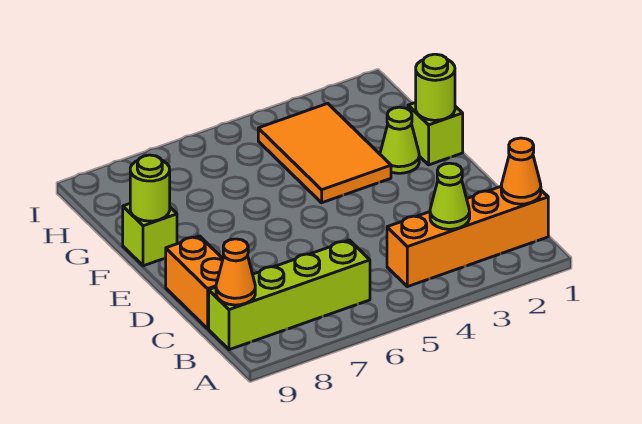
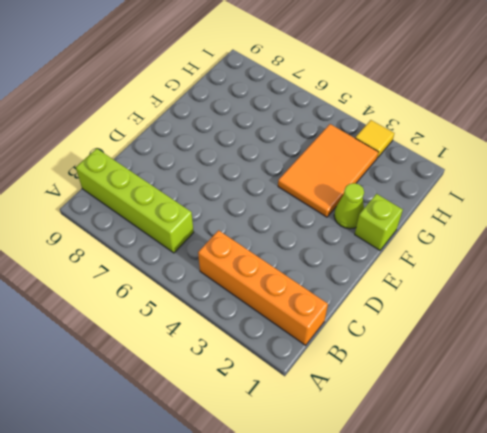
yellow 1x1 tile [355,120,394,158] -> none
none -> orange 1x2 brick [166,236,223,329]
none -> lime 1x1 brick [123,204,177,266]
none -> orange 1x1 cone [501,138,541,204]

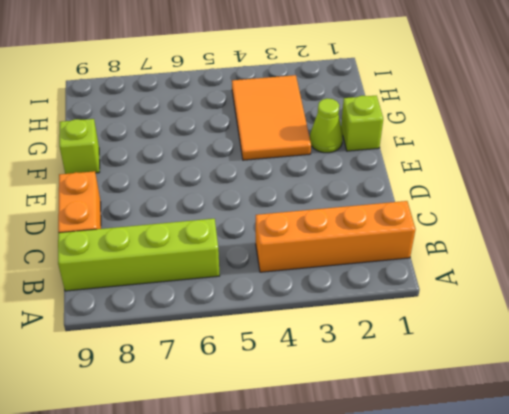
none -> orange 1x1 cone [501,138,541,204]
none -> lime 1x1 cone [430,163,470,229]
none -> orange 1x1 cone [216,239,255,305]

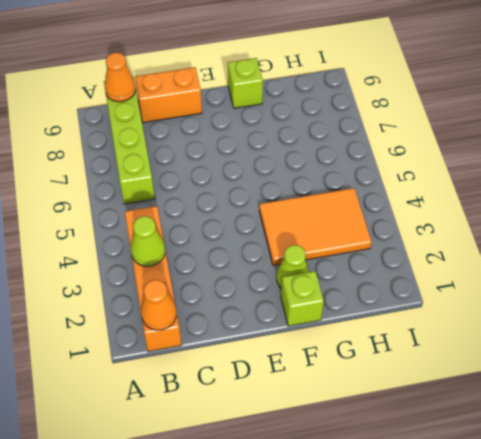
none -> lime 1x1 round brick [416,54,455,120]
none -> lime 1x1 round brick [130,155,170,221]

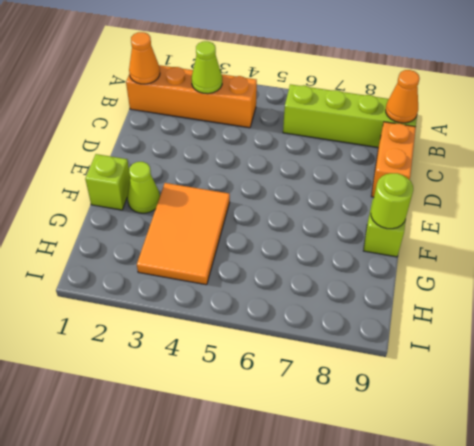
none -> lime 1x1 round brick [416,54,455,120]

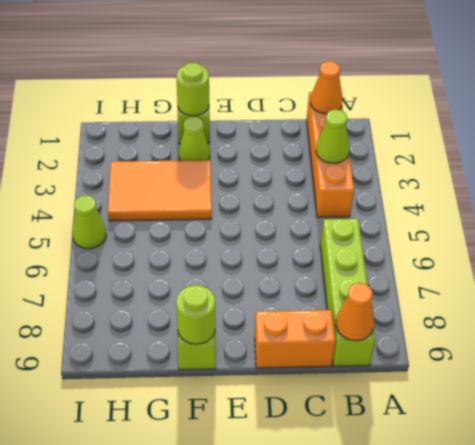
lime 1x1 cone [72,195,106,249] -> none

